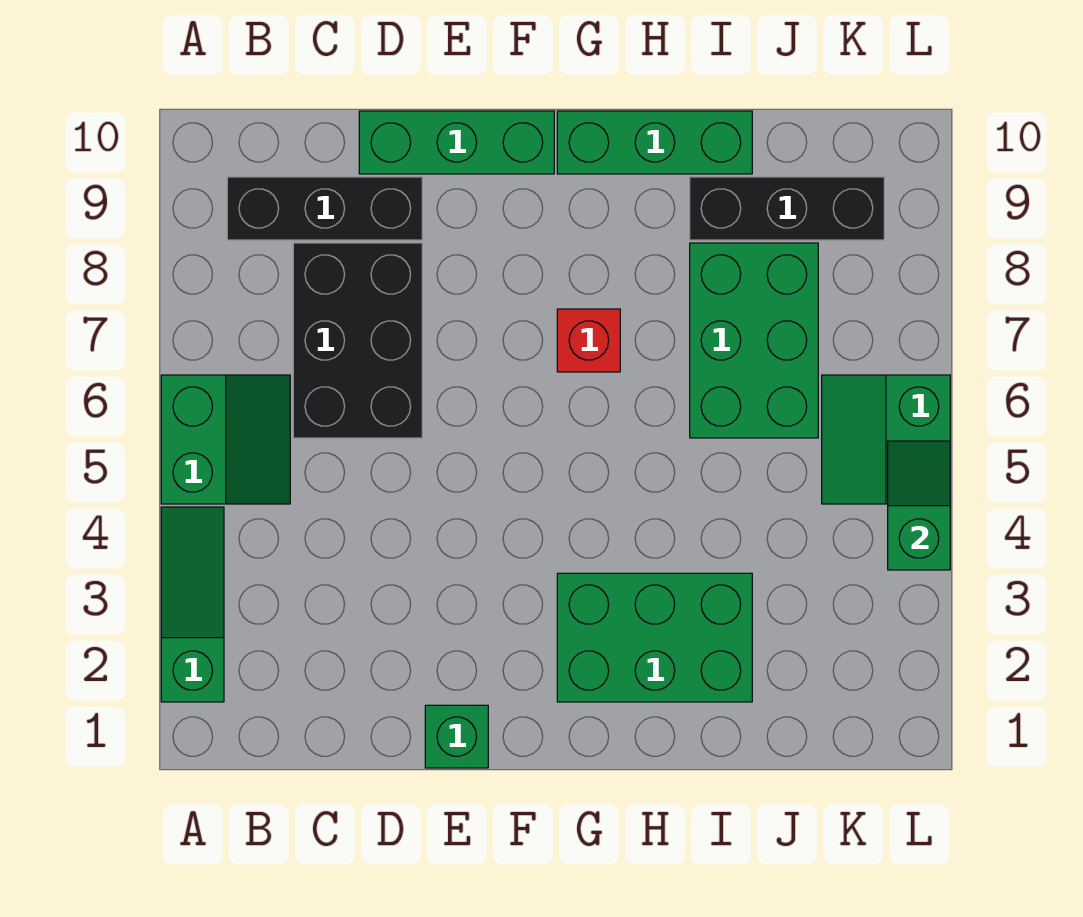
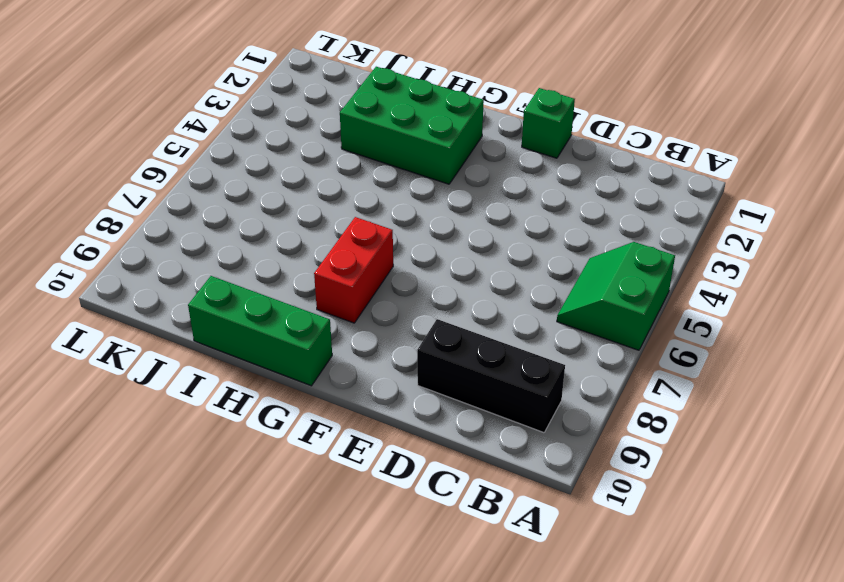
red 1x2 brick [314,217,393,323] -> red 1x1 brick [557,309,620,372]
none -> green 1x3 slope [161,507,224,702]
none -> black 2x3 brick [293,243,422,438]
none -> green 1x3 brick [359,111,554,174]

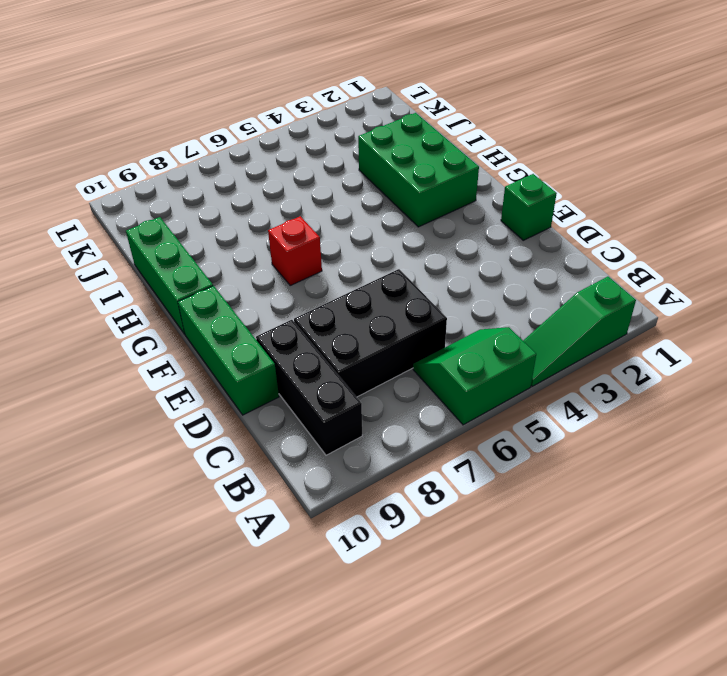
none -> green 2x3 brick [690,243,818,438]
none -> black 1x3 brick [690,177,884,240]
none -> green 2x2 slope [822,375,950,504]

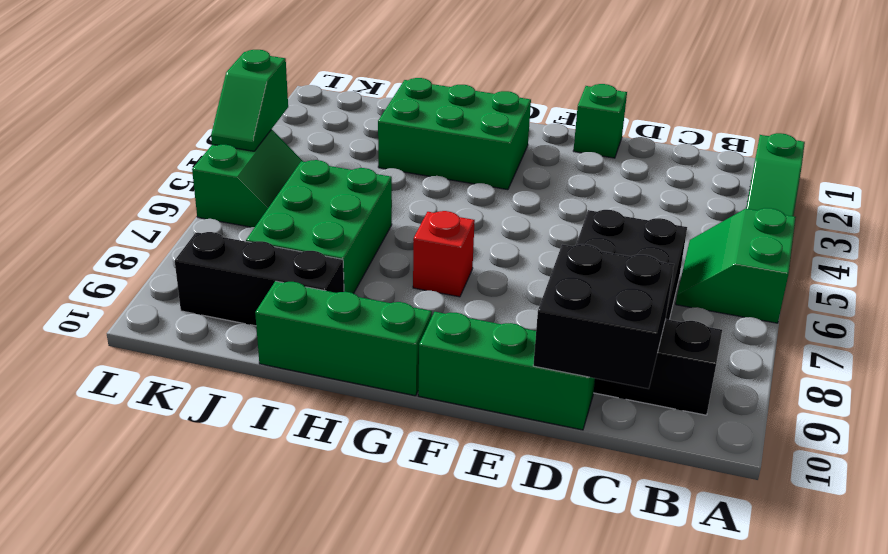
black 2x2 brick [533,244,674,389] -> none

